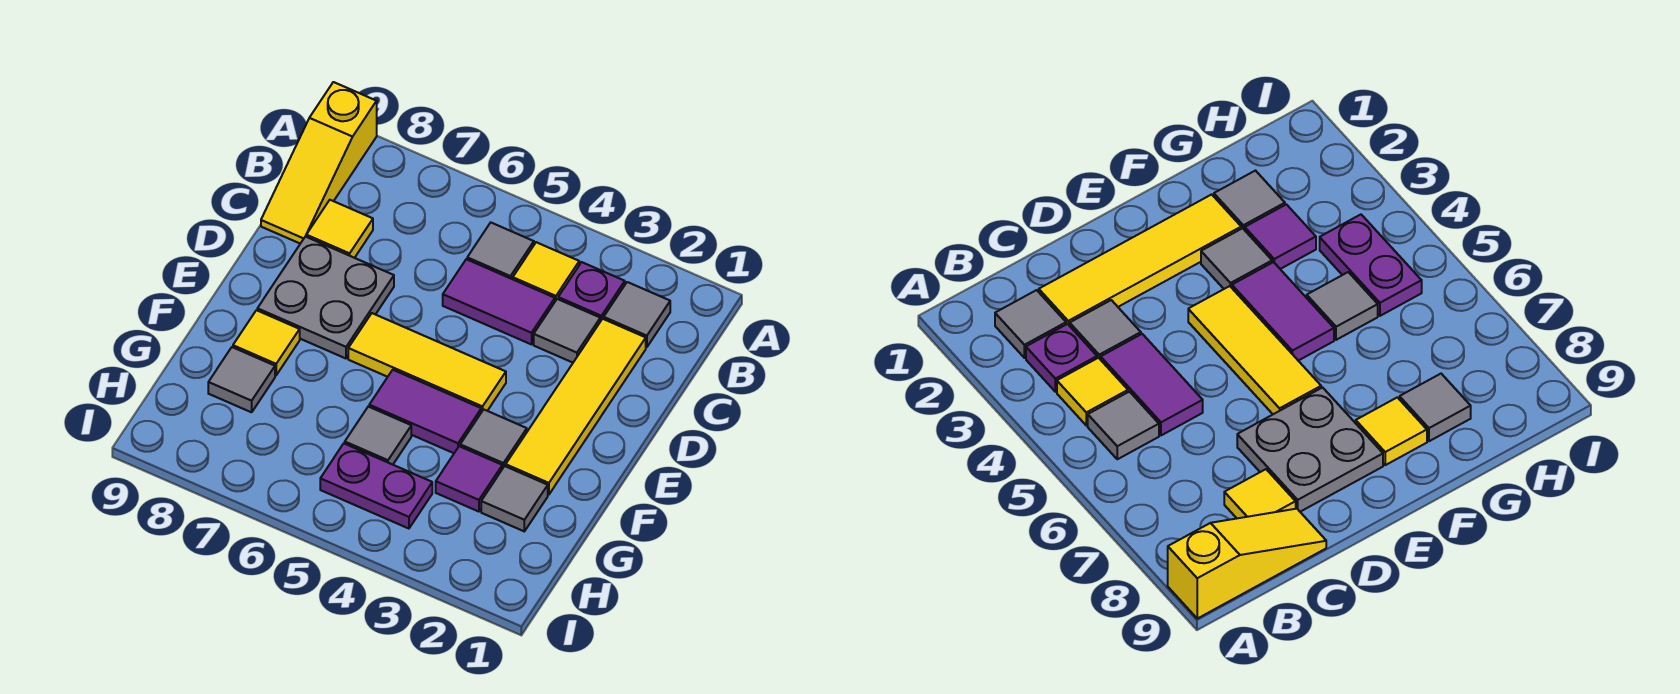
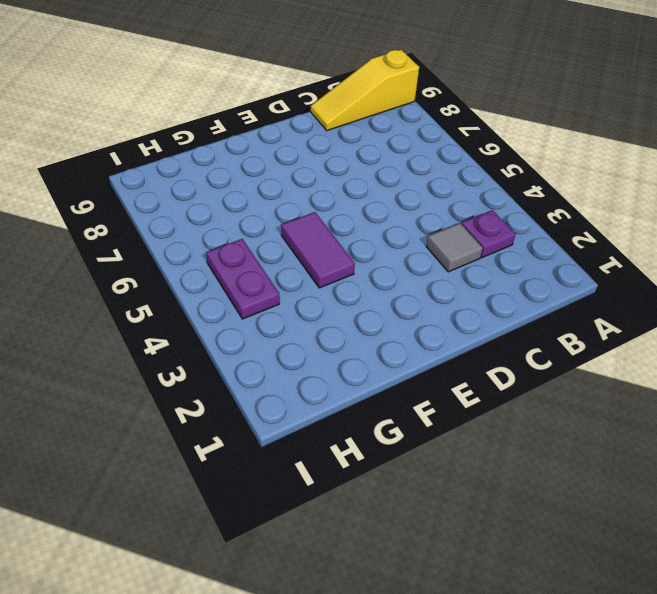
none -> grey 1x1 tile [604,282,670,347]
none -> yellow 1x1 tile [513,242,579,301]
none -> grey 1x1 tile [467,223,534,279]

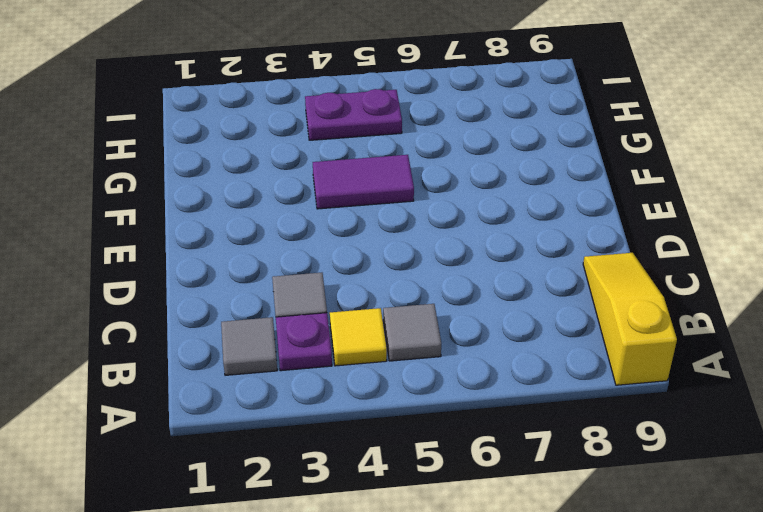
none -> yellow 1x4 tile [506,319,646,495]
none -> purple 1x2 tile [443,259,555,344]
none -> yellow 1x1 tile [306,200,373,258]

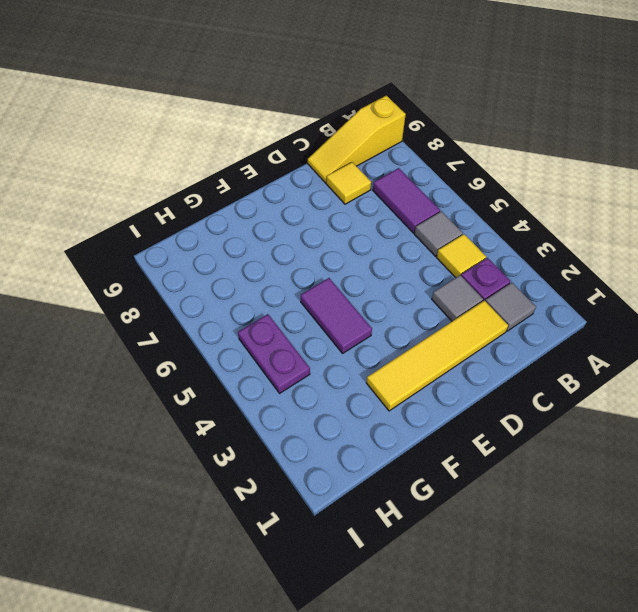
purple 1x2 tile [373,168,440,233] -> purple 1x2 tile moved to [443,259,555,344]
none -> grey 2x2 plate [257,237,394,358]
none -> yellow 1x3 tile [348,313,506,412]
none -> grey 1x1 tile [460,410,527,469]

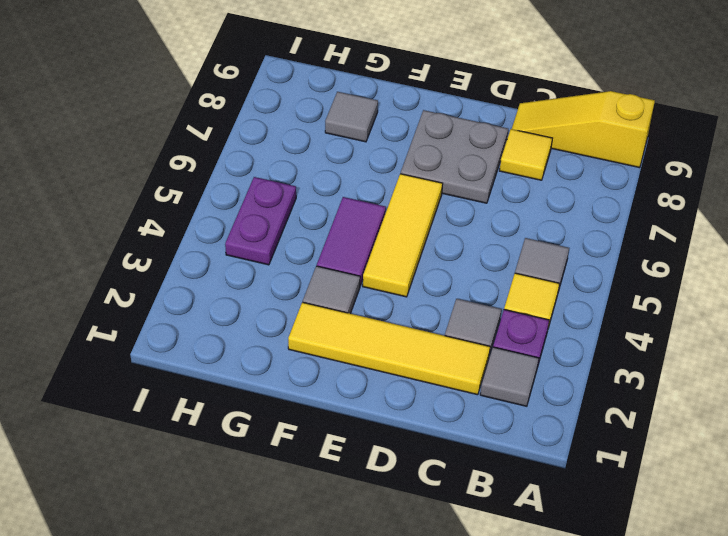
none -> purple 1x2 tile [443,259,555,344]
none -> yellow 1x1 tile [233,310,300,375]
none -> grey 1x1 tile [481,466,548,531]

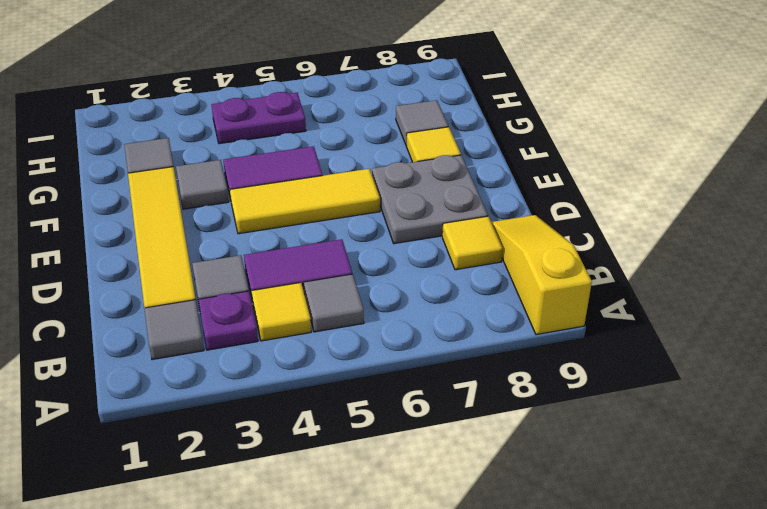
none -> purple 1x1 tile [436,446,502,512]
none -> grey 1x1 tile [345,407,411,465]

